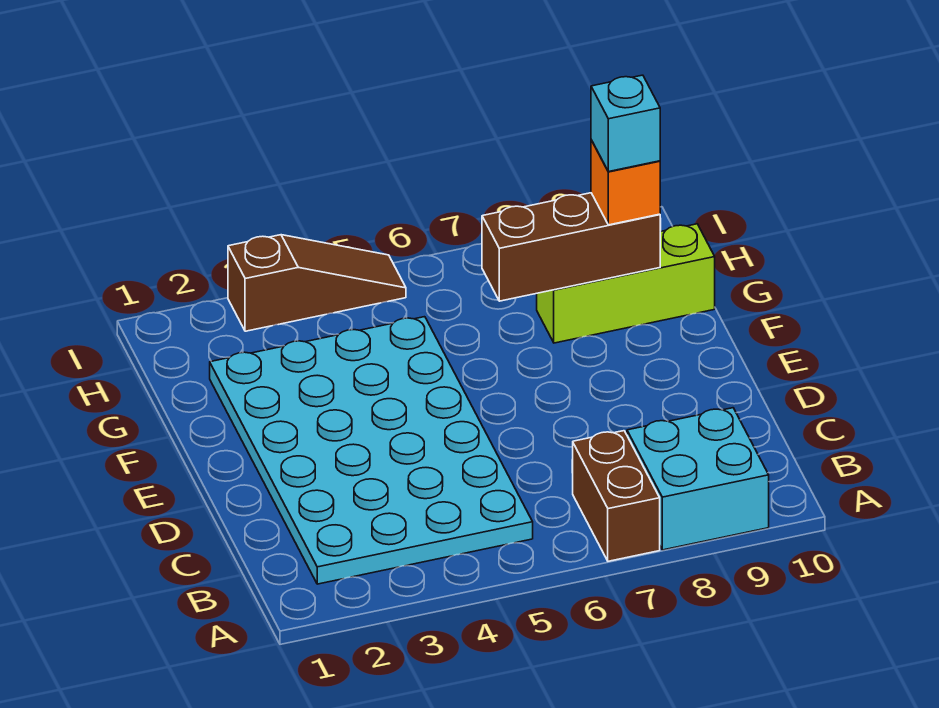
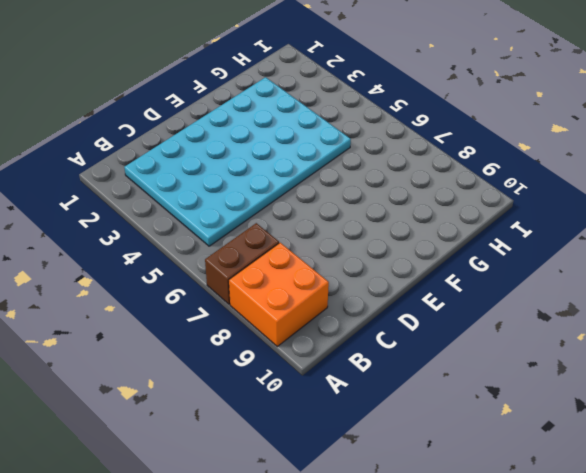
orange 2x2 brick [229,243,329,346] -> cyan 2x2 brick [627,408,769,550]
none -> lime 1x3 brick [537,224,715,343]
none -> brown 1x3 slope [228,235,406,331]

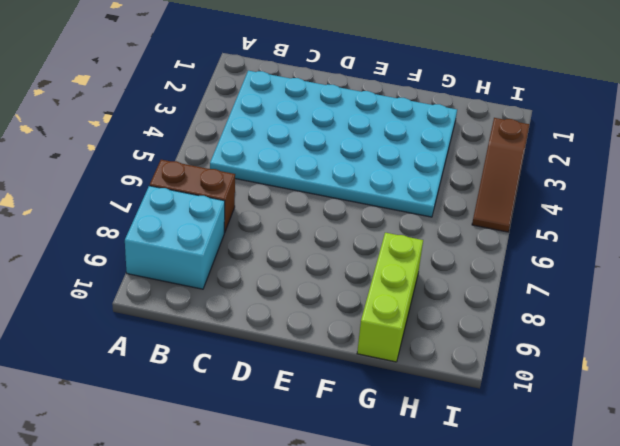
none -> brown 1x3 brick [482,193,660,301]
none -> orange 1x1 brick [591,140,660,225]

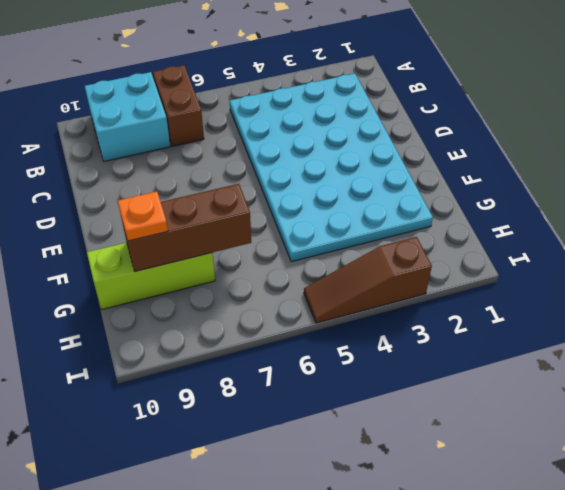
orange 1x1 plate [118,192,168,241] -> orange 1x1 brick [591,140,660,225]
none -> cyan 1x1 brick [591,75,660,172]

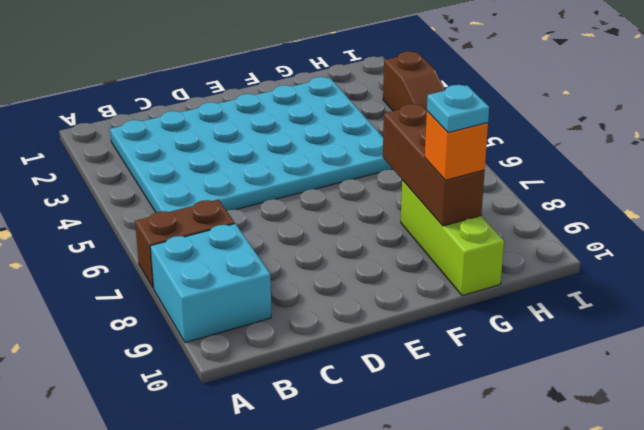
cyan 1x1 plate [427,85,489,133] -> cyan 1x1 brick [591,75,660,172]

